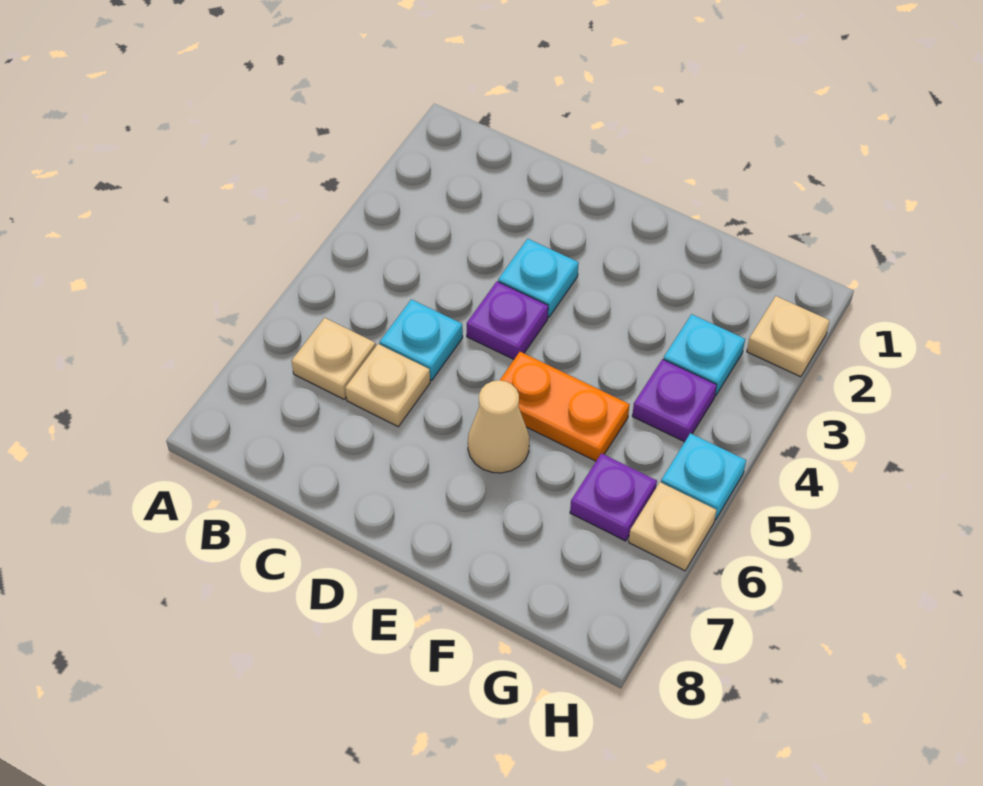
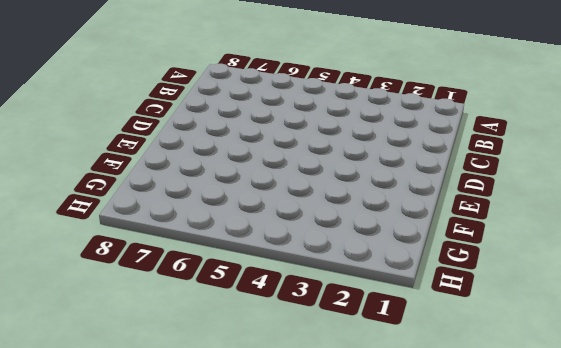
none -> tan 1x1 plate [292,318,376,399]
none -> cyan 1x1 plate [380,299,463,380]
none -> tan 1x1 plate [345,344,430,427]

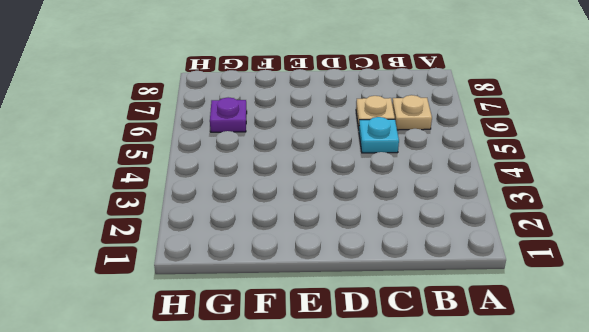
none -> cyan 1x1 plate [498,239,579,317]
none -> purple 1x1 plate [467,281,548,359]
none -> orange 1x2 plate [500,352,630,461]

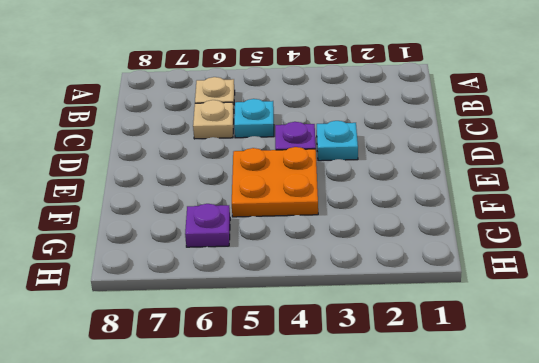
orange 2x2 plate [232,147,318,217] -> orange 1x2 plate [500,352,630,461]
none -> tan 1x1 cone [468,380,530,473]
none -> cyan 1x1 plate [663,314,745,396]
none -> purple 1x1 plate [632,359,717,442]

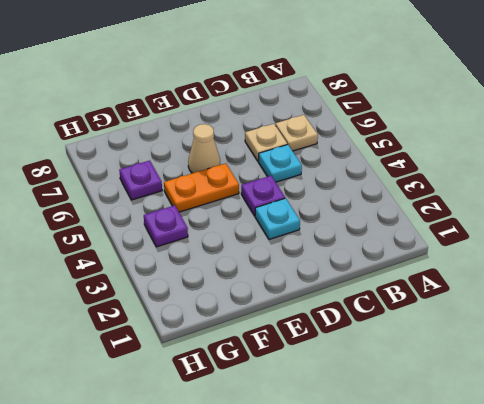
none -> cyan 1x1 plate [663,314,745,396]
none -> tan 1x1 plate [747,296,830,377]
none -> cyan 1x1 plate [661,433,746,520]

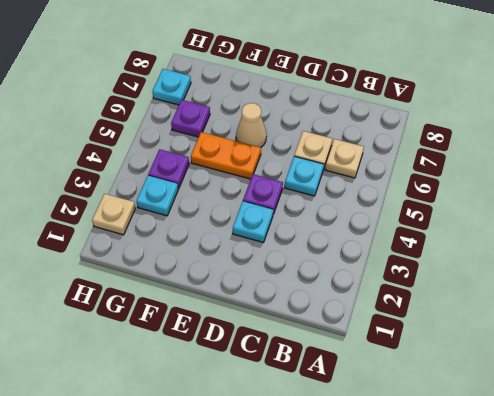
cyan 1x1 plate [152,69,191,105] -> cyan 1x1 plate moved to [661,433,746,520]
none -> tan 1x1 plate [629,482,716,571]

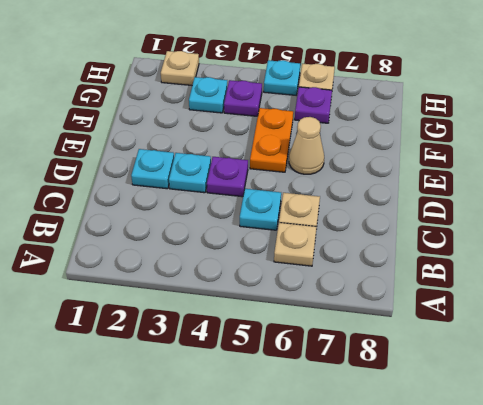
cyan 1x1 plate [131,149,174,189] -> none

